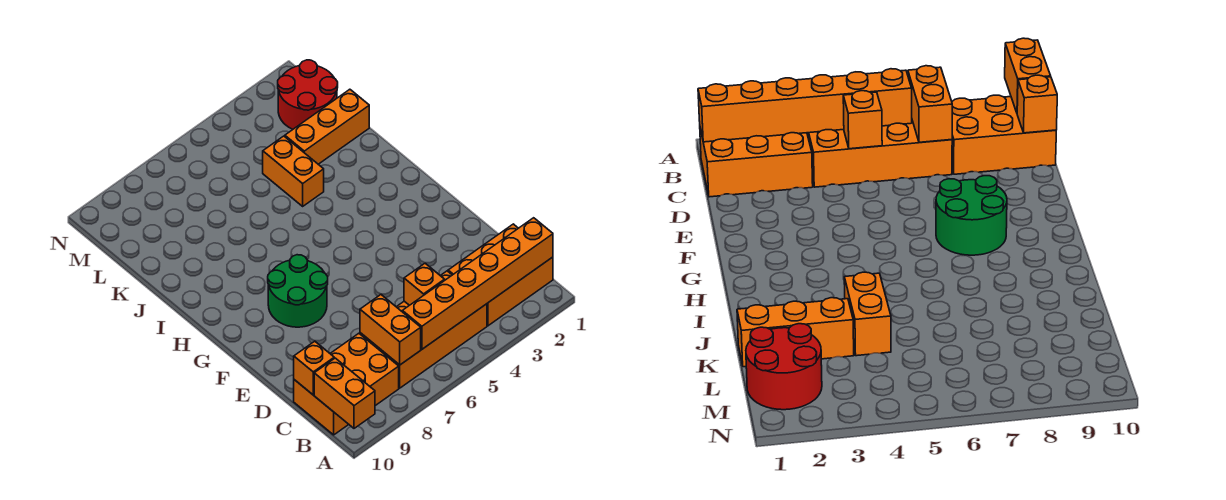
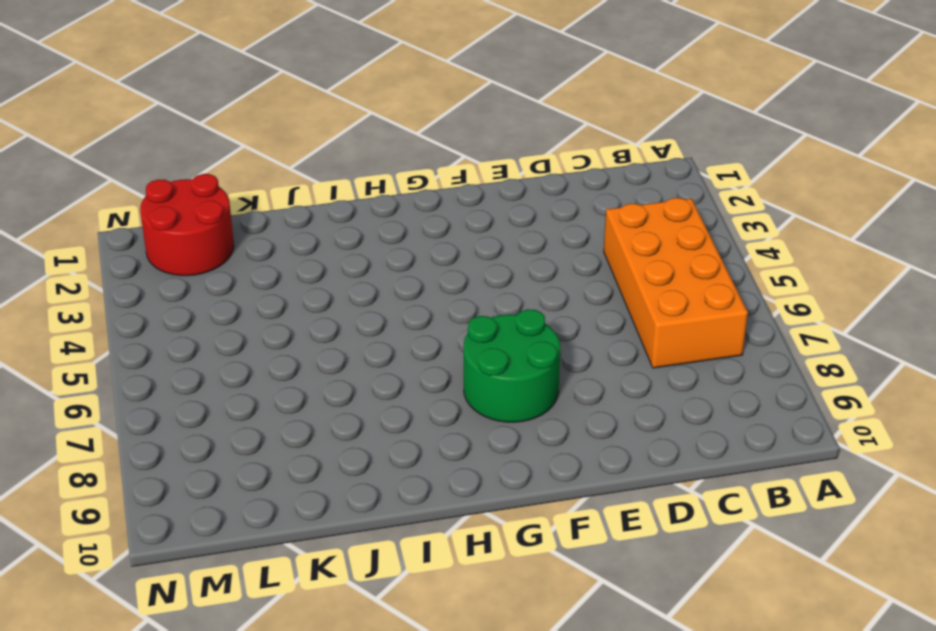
none -> orange 2x3 brick [448,224,553,326]
none -> orange 2x3 brick [294,333,399,435]
none -> orange 1x2 brick [263,136,324,206]

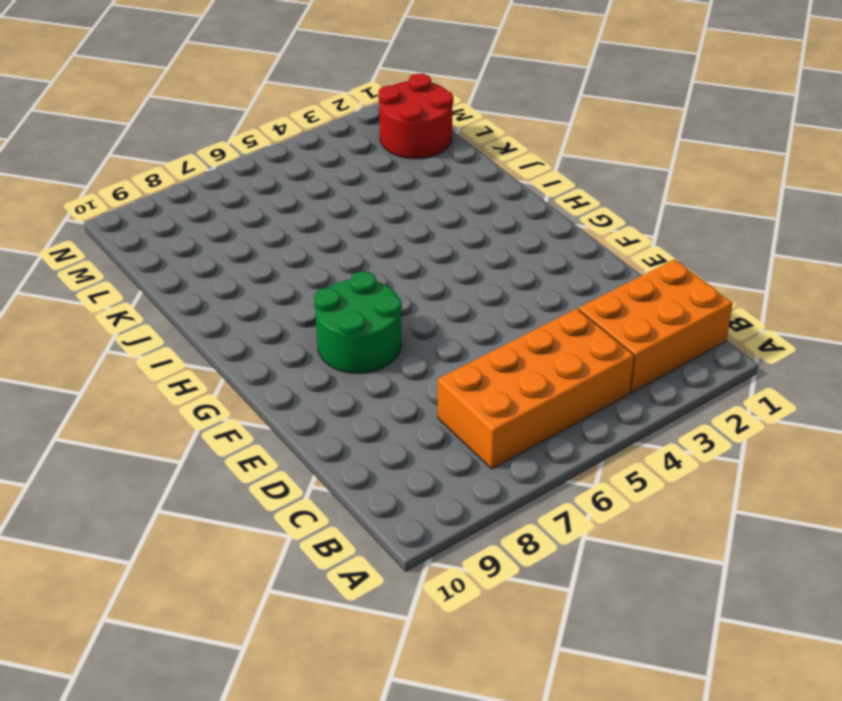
none -> orange 2x3 brick [294,333,399,435]
none -> orange 1x2 brick [263,136,324,206]
none -> orange 1x3 brick [285,89,369,164]

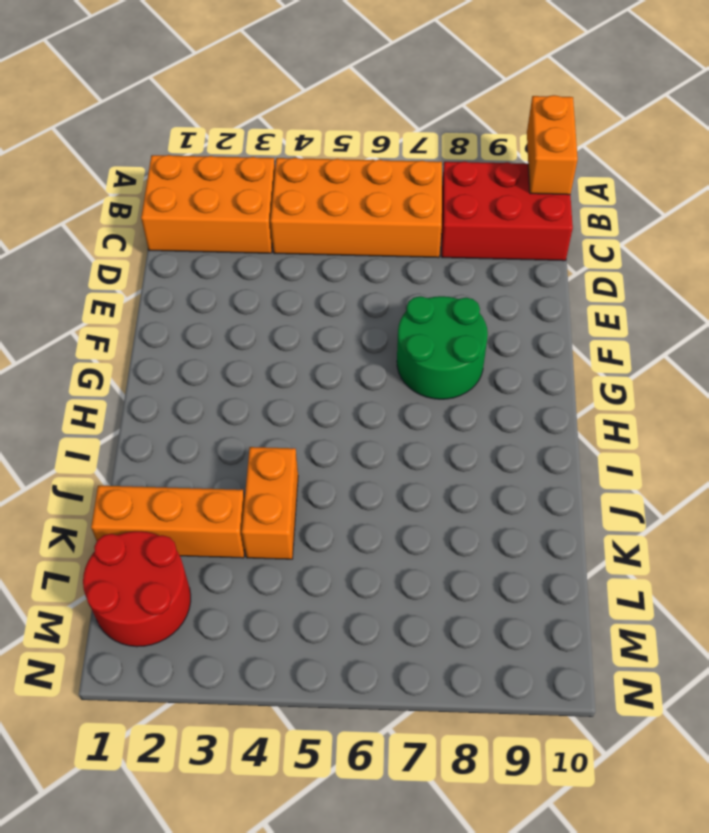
red 2x3 brick [441,162,573,261] -> orange 2x3 brick [294,333,399,435]
none -> orange 1x6 brick [402,218,553,349]
none -> orange 1x2 brick [360,295,421,365]
none -> orange 1x1 brick [404,263,445,305]

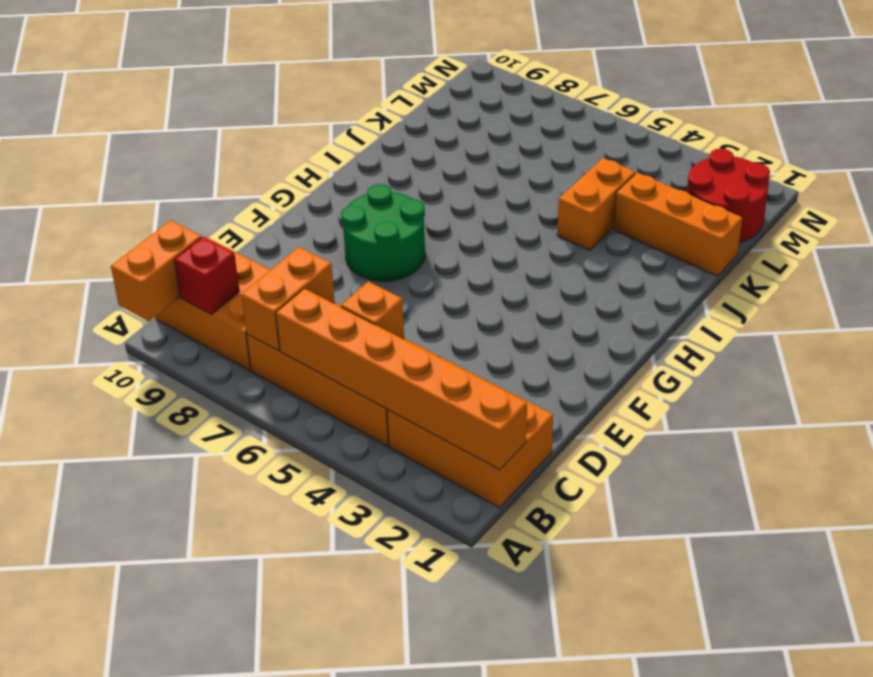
red 1x1 brick [174,237,240,315] -> none
none -> orange 1x1 brick [294,341,334,395]

